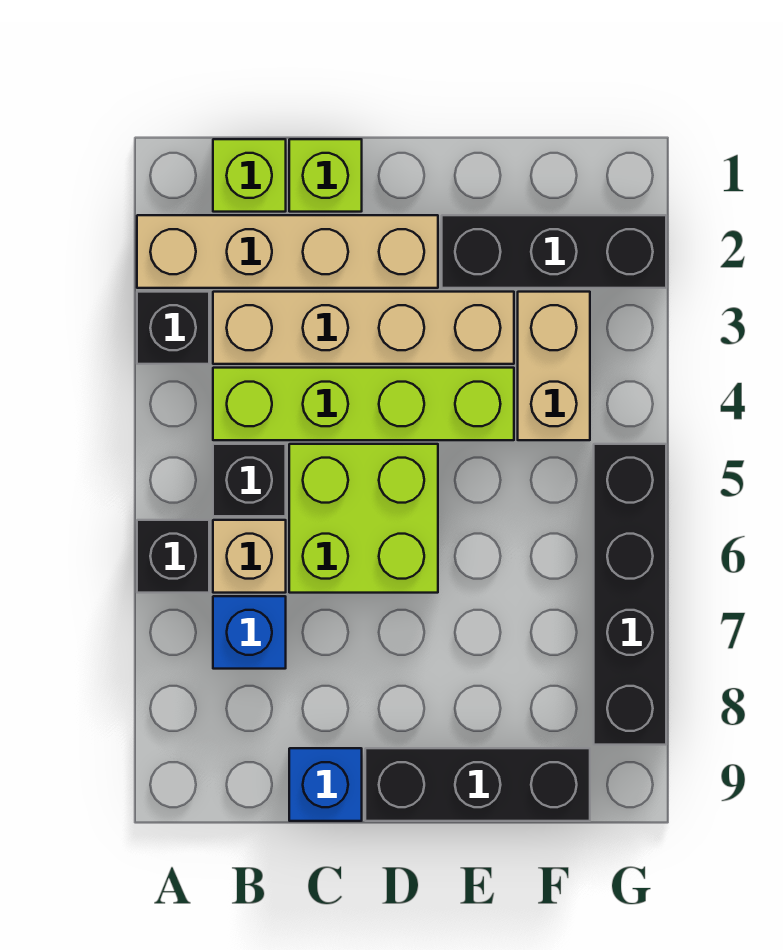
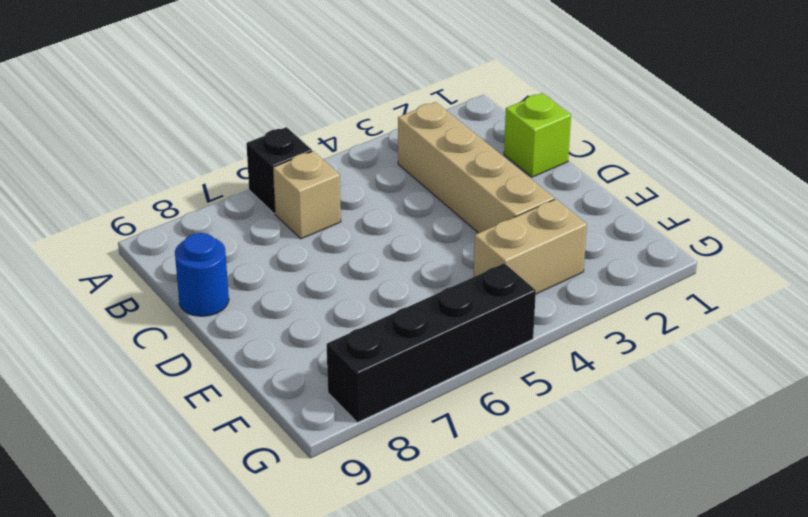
blue 1x1 round brick [175,233,229,316] -> blue 1x1 brick [289,748,362,821]
none -> tan 1x4 brick [137,215,438,288]
none -> black 1x1 brick [137,292,209,364]
none -> lime 1x1 brick [213,139,286,212]

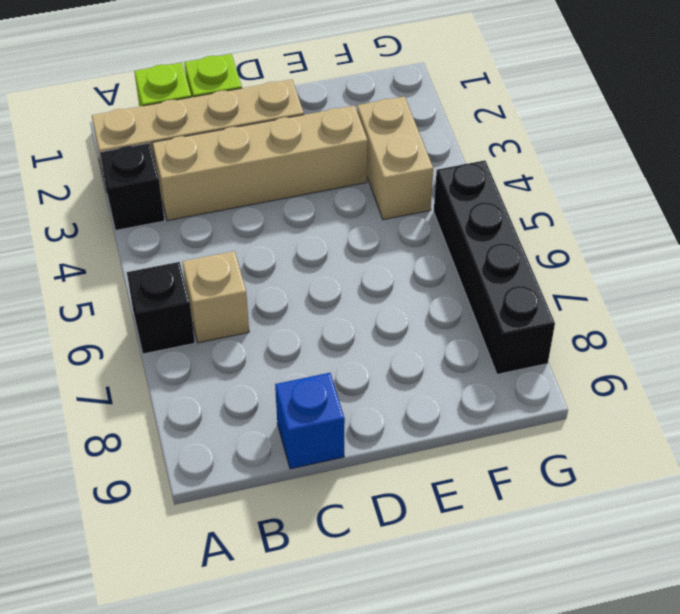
none -> lime 1x4 brick [213,368,514,440]
none -> black 1x1 brick [213,444,286,516]
none -> blue 1x1 brick [213,596,286,669]

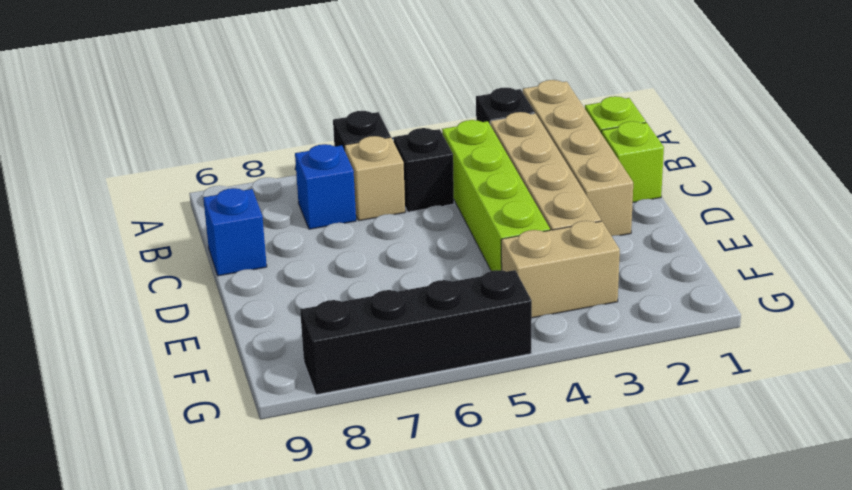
none -> lime 2x2 brick [289,444,438,593]
none -> black 1x3 brick [365,748,590,821]
none -> black 1x3 brick [442,215,666,288]

